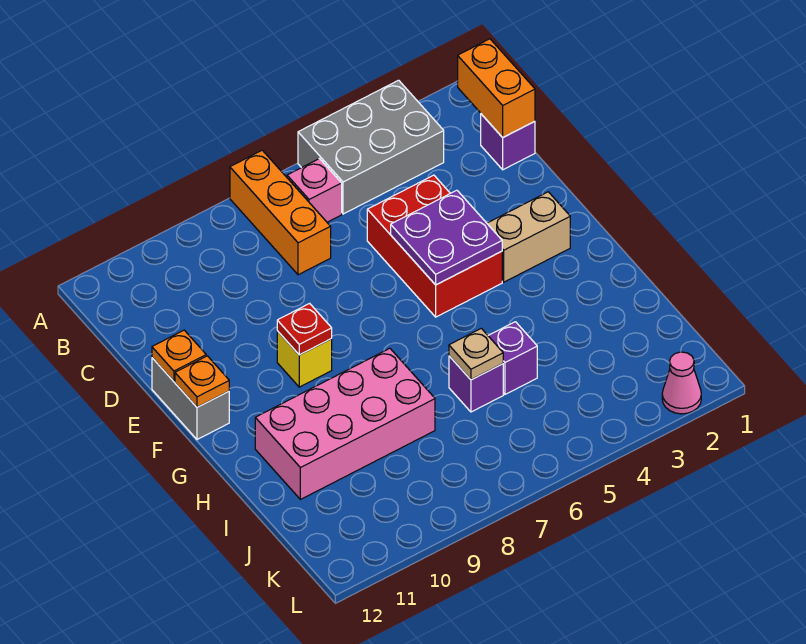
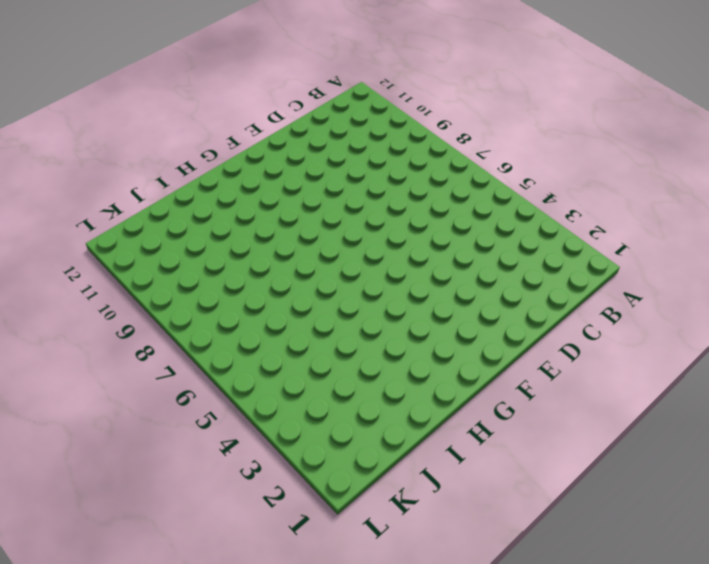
none -> grey 2x3 brick [298,80,444,214]
none -> orange 1x3 brick [230,150,331,275]
none -> pink 1x1 brick [287,159,342,222]

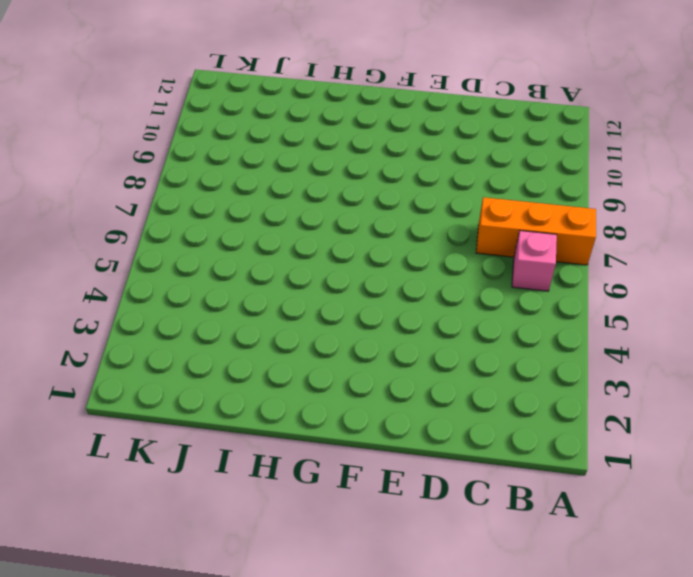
none -> grey 2x3 brick [298,80,444,214]
none -> purple 1x1 brick [481,114,535,170]
none -> red 2x3 brick [367,175,502,317]

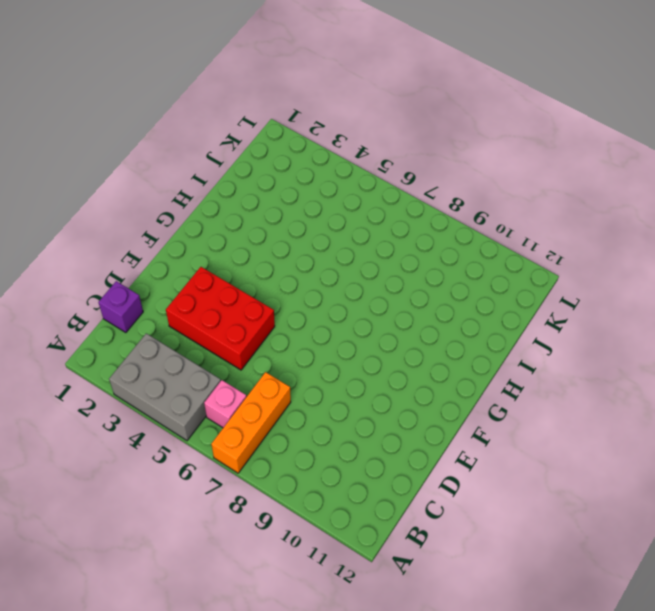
red 2x3 brick [166,267,275,370] -> red 2x3 brick turned to [367,175,502,317]
none -> grey 1x2 brick [152,358,229,440]
none -> tan 1x2 brick [487,192,570,282]
none -> yellow 1x1 brick [277,331,332,387]

